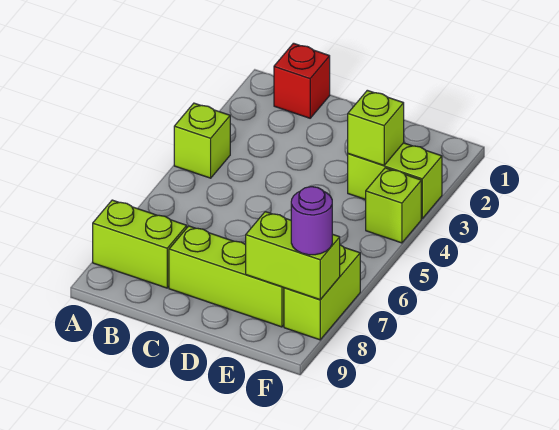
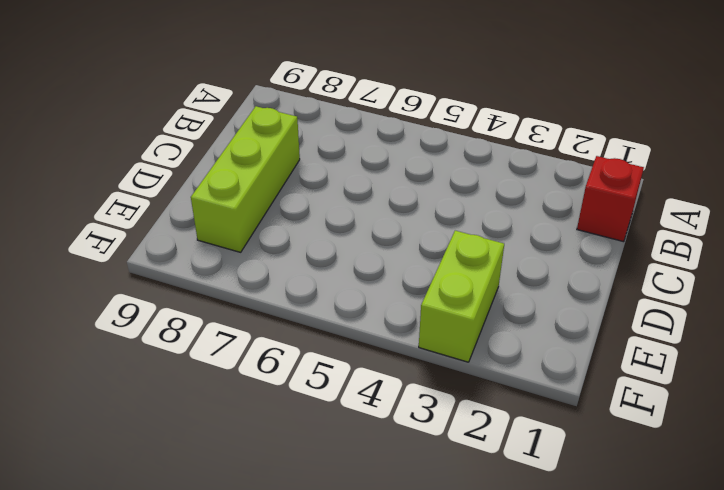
none -> lime 1x1 brick [174,103,230,178]
none -> lime 1x2 brick [93,200,187,288]

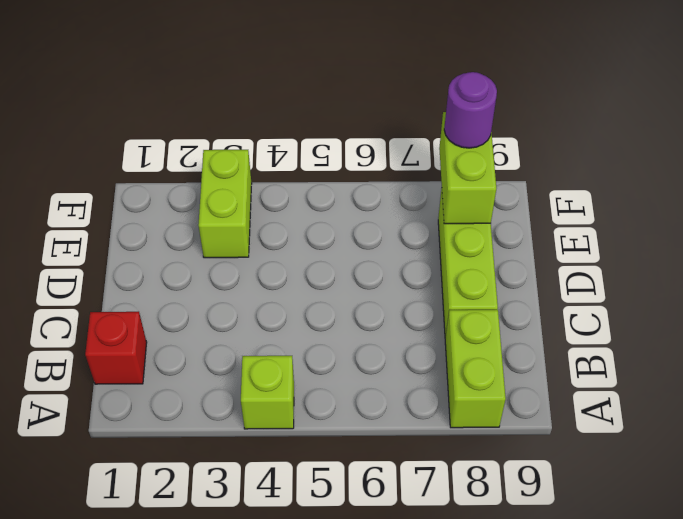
none -> lime 1x1 brick [366,168,421,243]
none -> lime 1x2 brick [284,245,360,340]

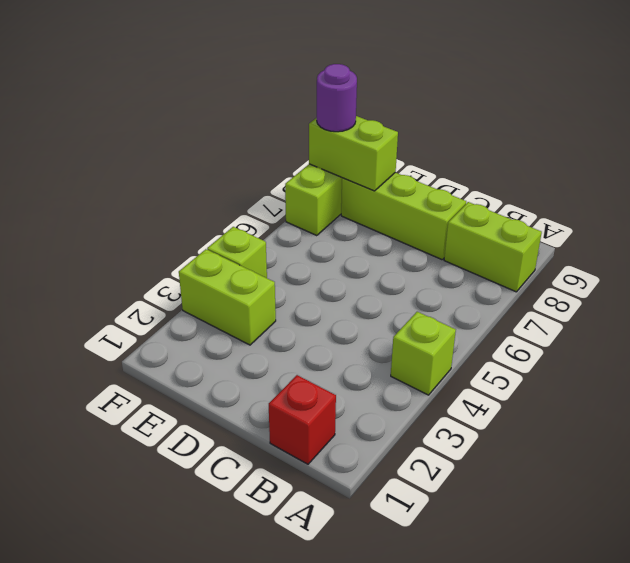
none -> lime 1x1 brick [348,90,404,165]

